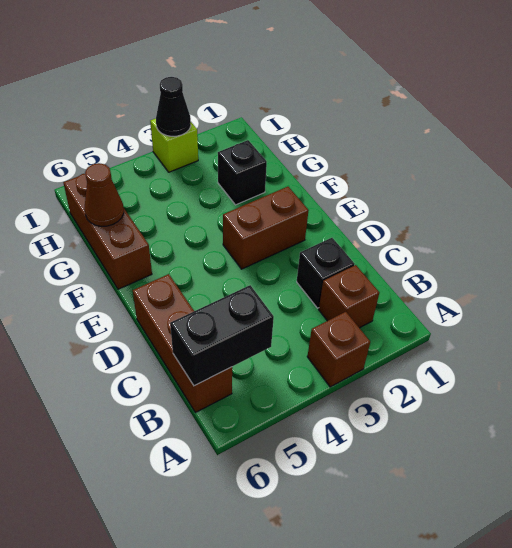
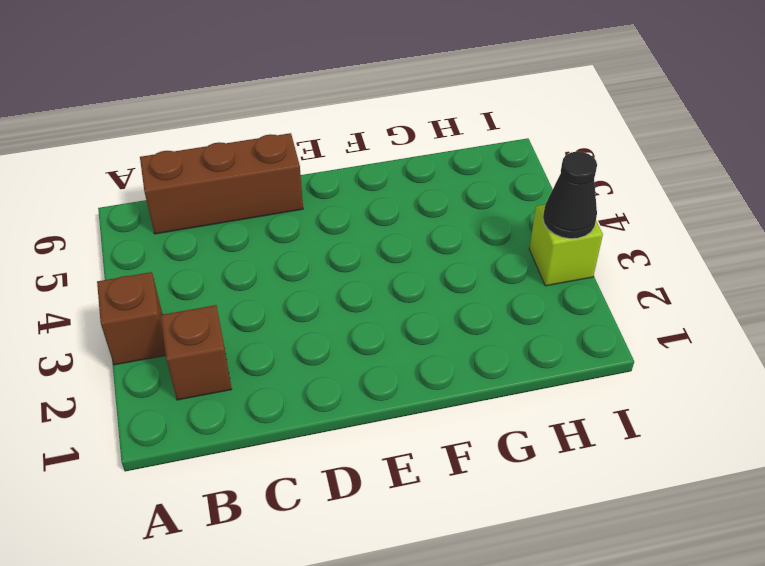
none -> black 1x1 brick [297,238,354,308]
none -> brown 1x2 brick [223,187,309,269]

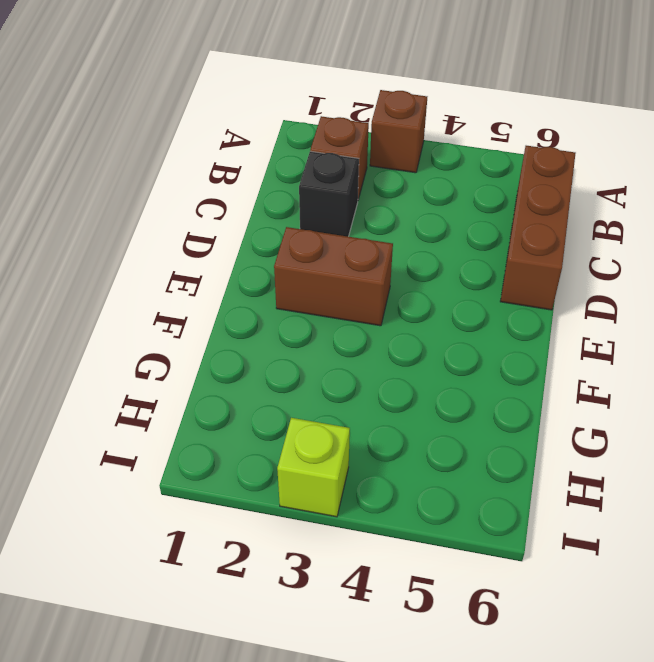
none -> brown 1x3 brick [63,174,152,289]
none -> black 1x1 brick [218,140,267,205]

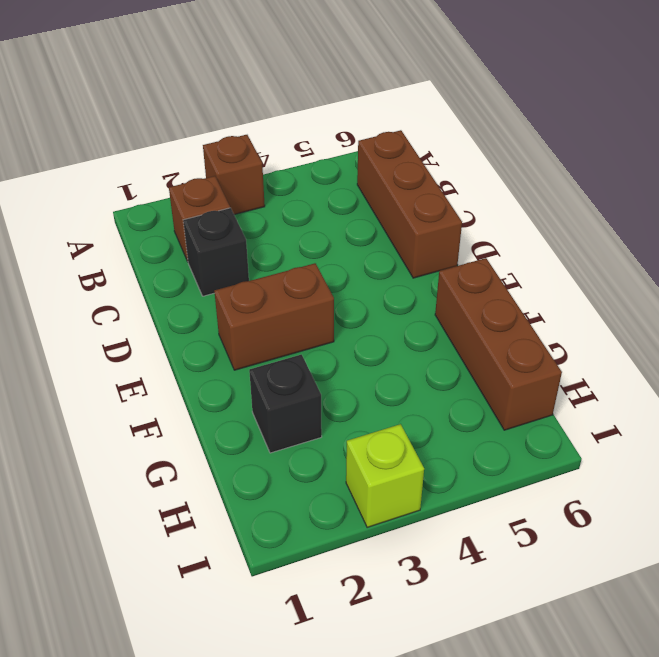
none -> black 1x2 brick [170,285,274,386]
none -> brown 1x1 cone [84,163,124,226]

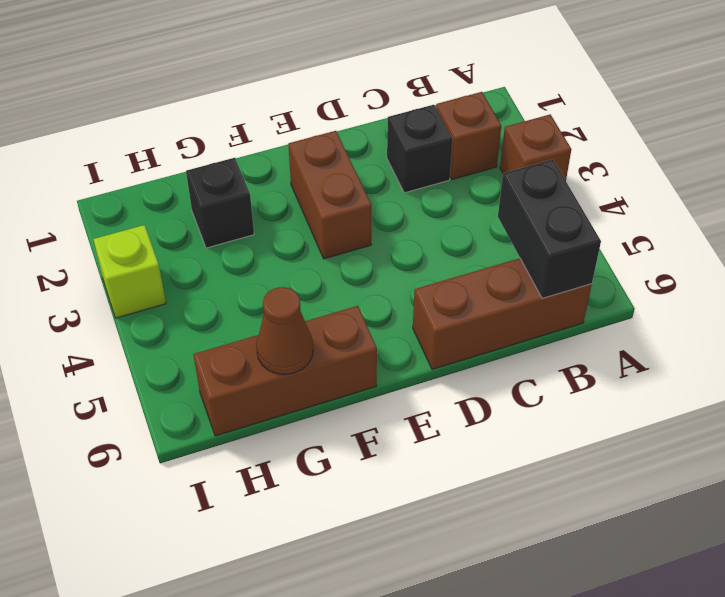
none -> black 1x1 cone [156,77,191,136]

